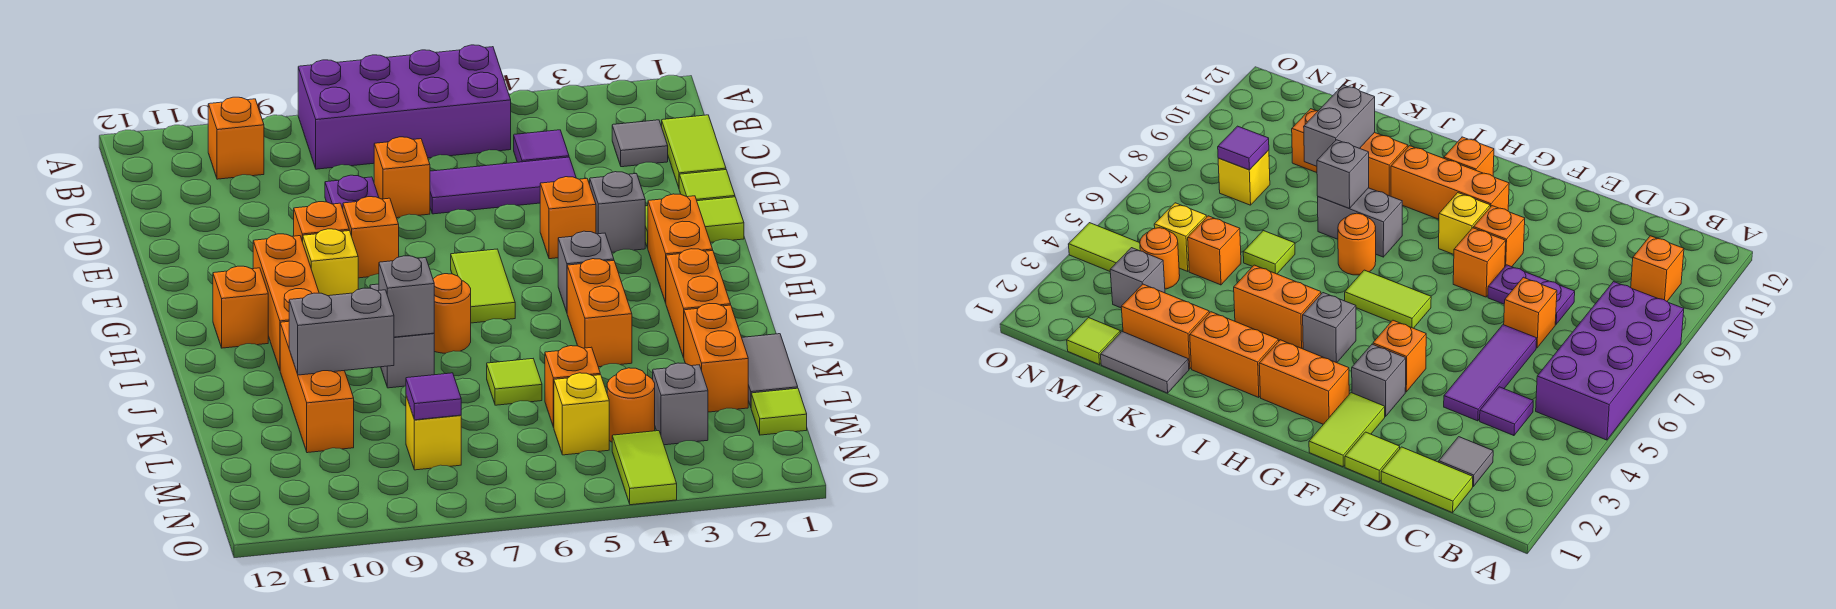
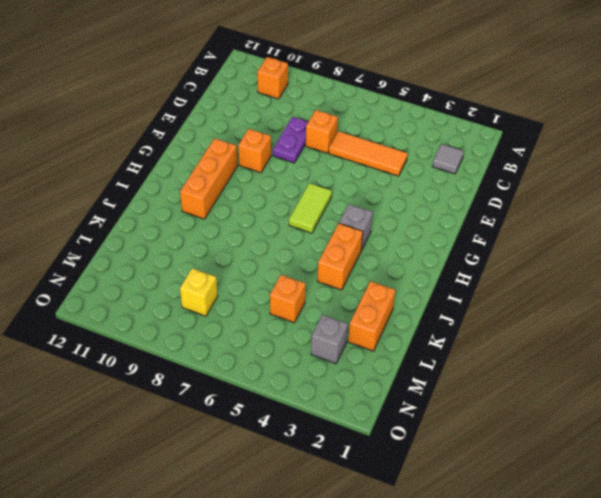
orange 1x3 tile [329,131,408,176] -> purple 1x3 tile [430,157,576,214]
none -> purple 2x4 brick [298,45,511,169]
none -> lime 1x2 tile [662,115,726,187]
none -> purple 1x1 tile [514,130,569,162]
none -> lime 1x1 tile [679,170,735,201]

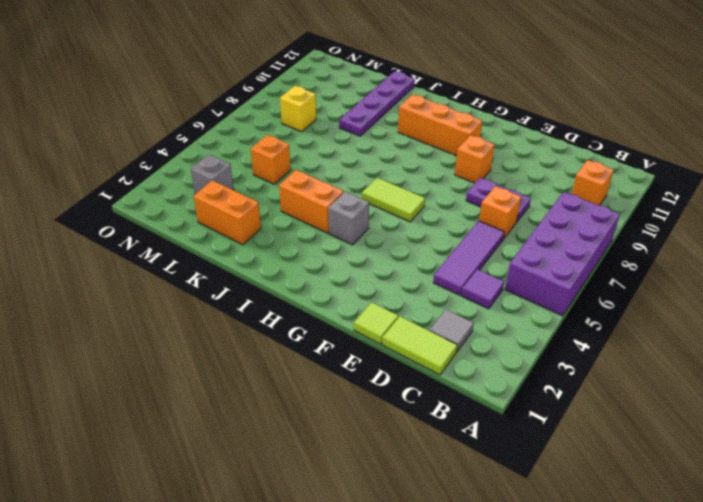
purple 1x4 plate [339,71,415,136] -> orange 1x3 brick [280,321,354,453]
none -> lime 1x2 tile [645,197,744,248]
none -> grey 1x1 brick [590,172,645,252]
none -> orange 1x1 brick [540,177,596,259]
none -> orange 1x1 brick [343,197,399,278]

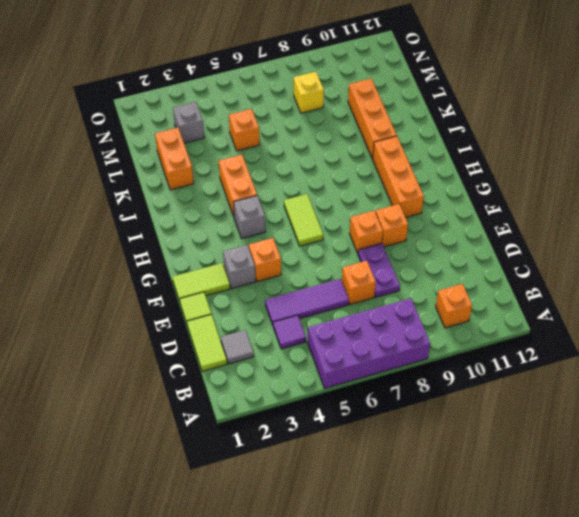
none -> orange 1x2 brick [648,194,713,303]
none -> yellow 1x1 brick [303,229,358,296]
none -> orange 1x1 brick [213,266,268,348]
none -> orange 1x2 brick [666,249,731,358]

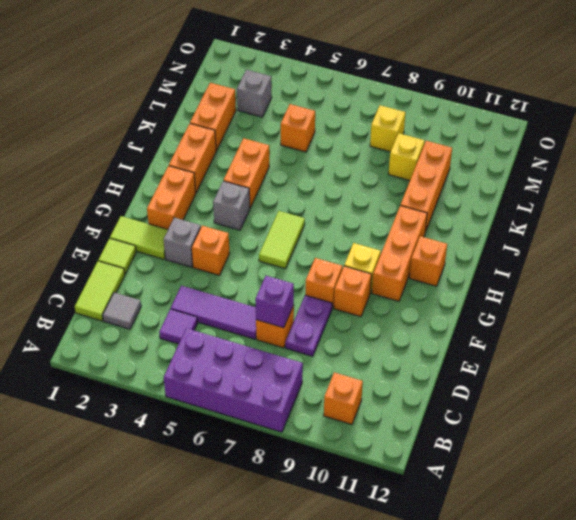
purple 1x1 brick [255,276,294,328] -> none
yellow 1x1 brick [389,133,425,180] -> yellow 1x1 brick moved to [554,373,609,455]
none -> orange 1x1 round brick [433,274,471,353]
none -> grey 1x2 brick [370,284,434,388]
none -> grey 1x2 tile [742,334,798,407]
none -> lime 1x1 tile [487,359,542,405]

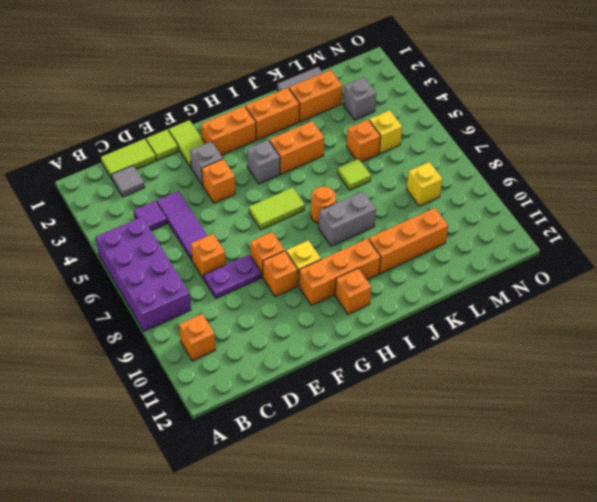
none -> lime 1x1 tile [751,388,807,435]
none -> orange 1x1 round brick [607,368,655,442]
none -> lime 1x2 tile [612,431,677,505]
none -> grey 1x1 brick [379,256,434,337]

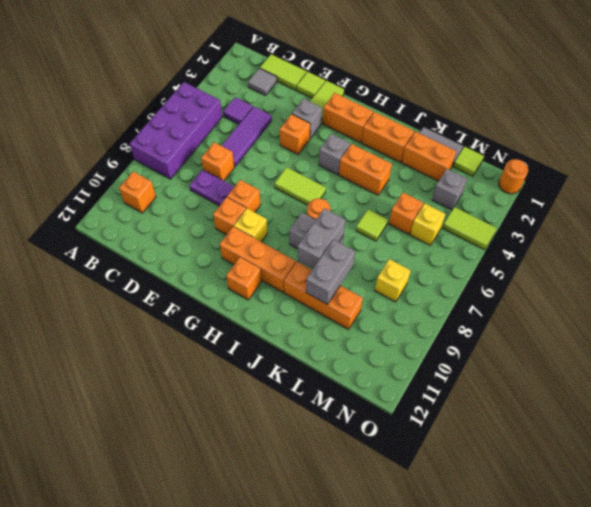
grey 1x2 brick [298,208,345,269] -> grey 1x1 brick [379,256,434,337]
orange 1x1 round brick [499,159,528,194] -> orange 1x1 round brick moved to [607,368,655,442]
none -> purple 1x1 tile [406,373,461,420]

